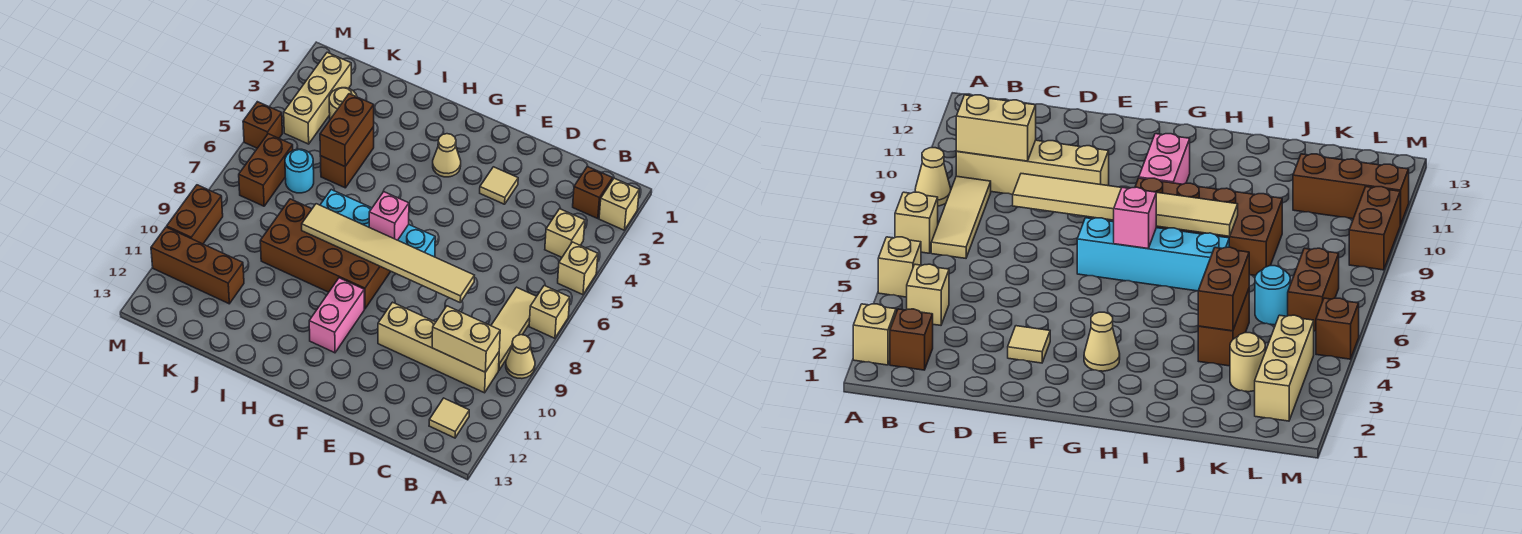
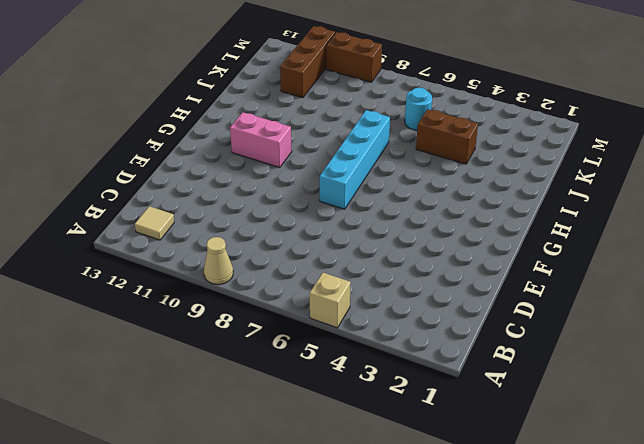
none -> tan 1x1 brick [599,178,639,230]
none -> tan 1x1 brick [529,286,570,338]
none -> brown 1x1 brick [573,167,612,219]

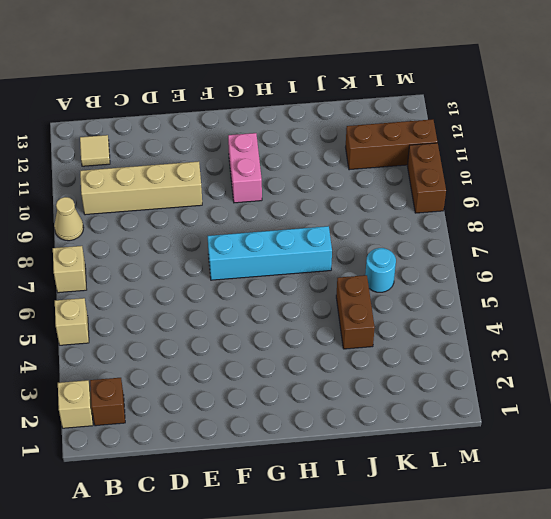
none -> tan 1x1 brick [545,209,585,257]
none -> tan 1x3 tile [491,287,537,370]
none -> tan 1x1 tile [480,167,518,204]

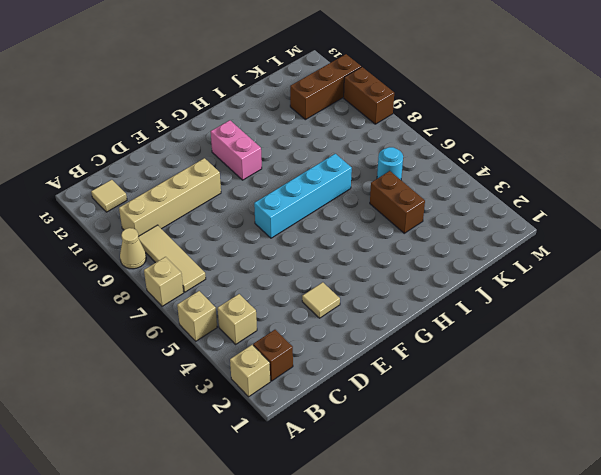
none -> tan 1x1 cone [433,134,461,177]
none -> brown 2x4 brick [260,199,391,309]
none -> tan 1x1 round brick [329,88,357,119]

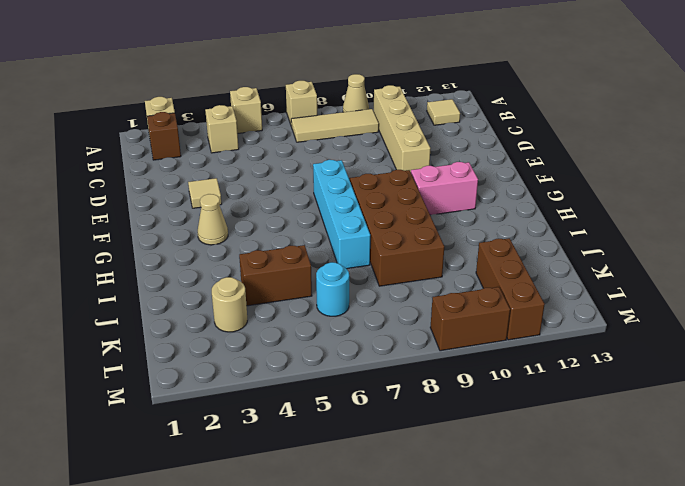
none -> tan 1x3 brick [284,52,351,144]
none -> brown 1x2 brick [239,134,293,206]
none -> brown 1x1 brick [243,102,282,148]

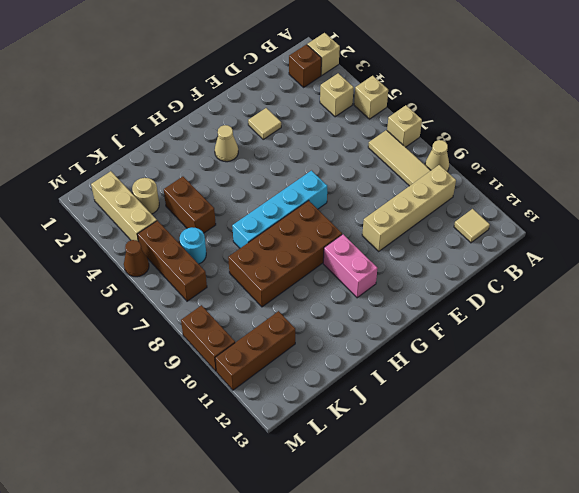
brown 1x3 brick [137,221,207,301] -> brown 1x2 brick [239,134,293,206]
brown 1x1 cone [124,240,149,277] -> brown 1x1 brick [243,102,282,148]
none -> tan 1x2 brick [432,306,500,372]
none -> tan 1x6 tile [302,204,474,302]
none -> pink 1x1 brick [369,192,409,240]

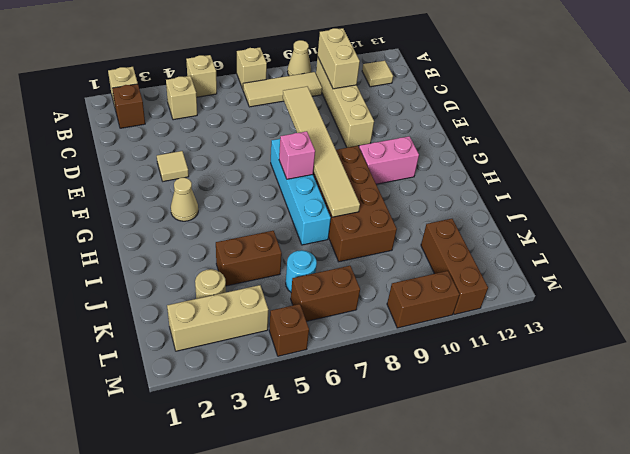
none -> brown 1x2 brick [320,94,374,166]

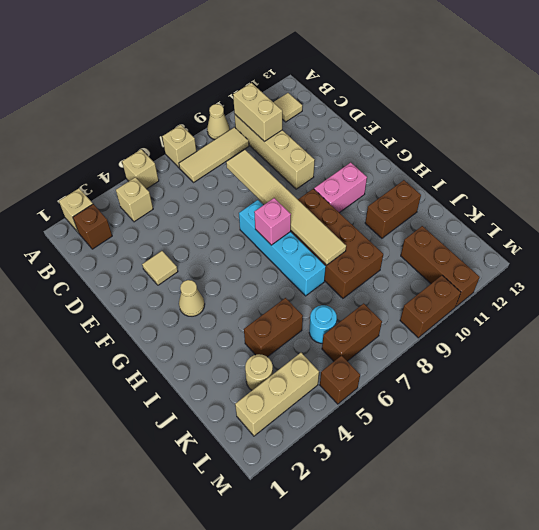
brown 1x2 brick [365,180,421,238] -> brown 1x2 brick moved to [320,94,374,166]

